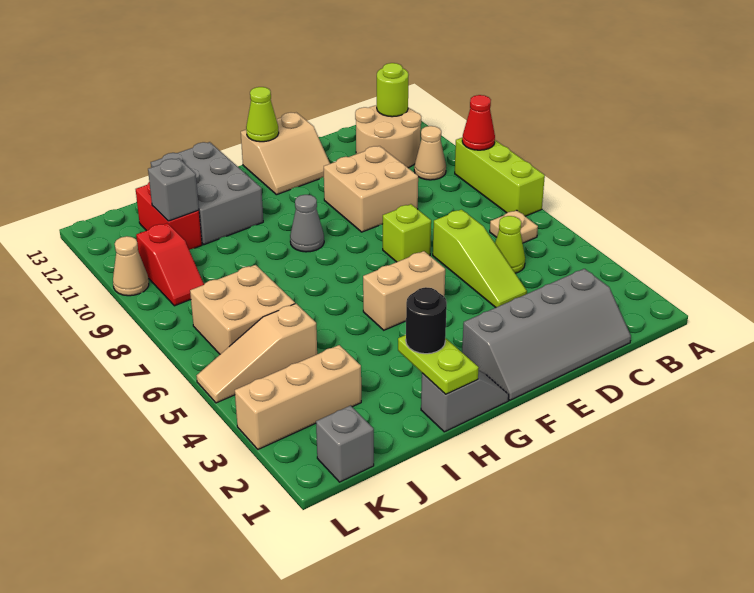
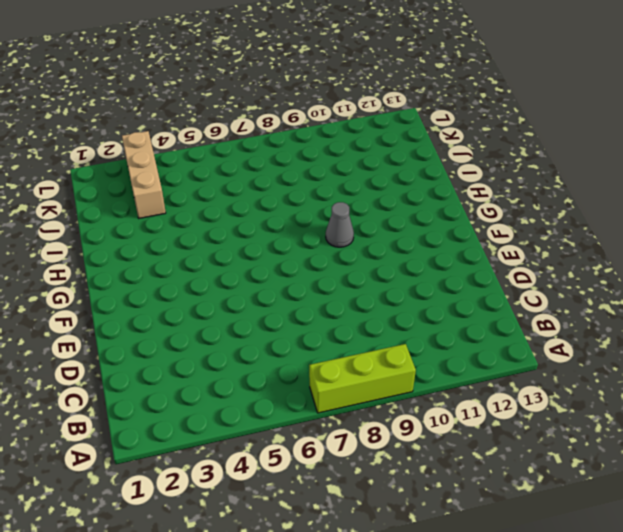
none -> tan 1x1 plate [490,210,538,243]
none -> tan 1x1 cone [414,126,446,180]
none -> tan 2x2 round brick [355,105,421,168]

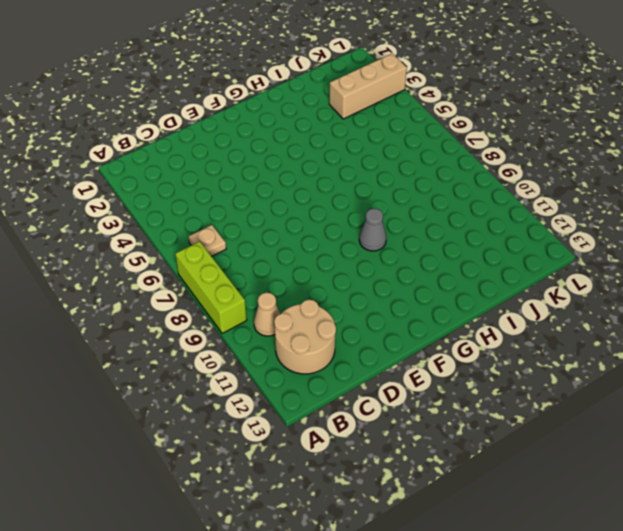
none -> grey 2x4 slope [462,269,631,400]
none -> lime 1x1 cone [495,216,525,273]
none -> lime 1x3 slope [433,210,527,308]

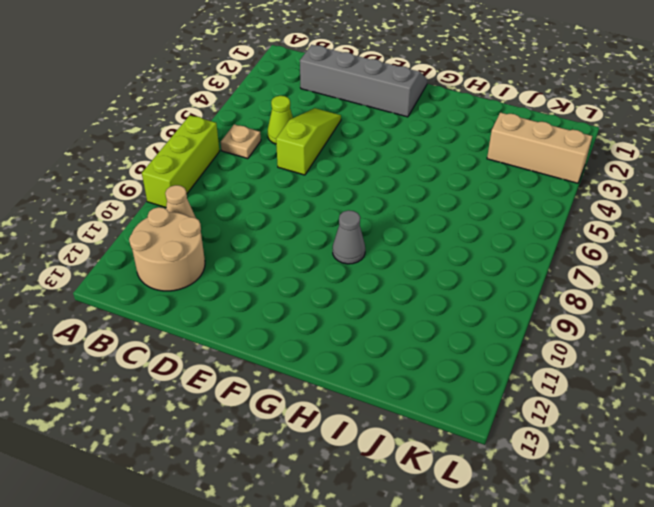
none -> tan 2x2 brick [324,146,418,232]
none -> lime 1x1 brick [383,204,431,262]
none -> tan 2x2 slope [241,113,330,195]

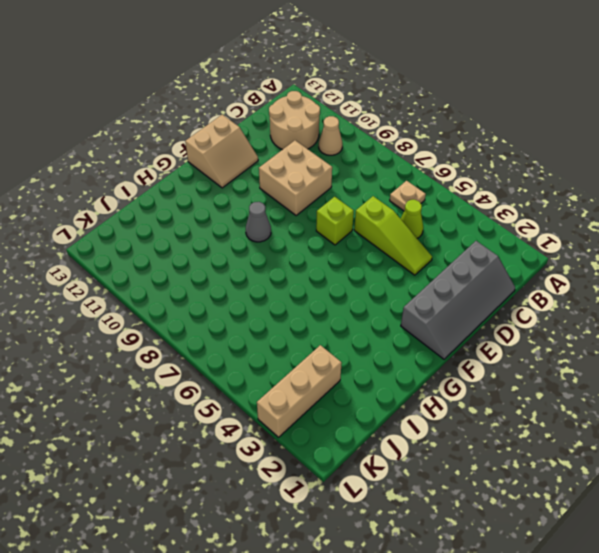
none -> lime 1x3 brick [455,138,545,216]
none -> tan 1x2 brick [363,251,445,330]
none -> grey 1x2 slope [421,370,509,432]

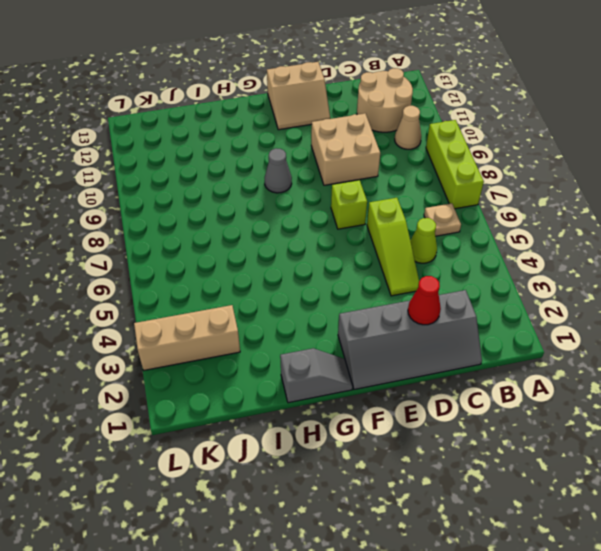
red 1x1 cone [408,276,441,325] -> red 1x1 cone moved to [462,95,495,150]
none -> tan 1x2 brick [363,251,445,330]
none -> grey 2x3 brick [151,142,263,245]
none -> tan 1x3 slope [197,304,317,403]

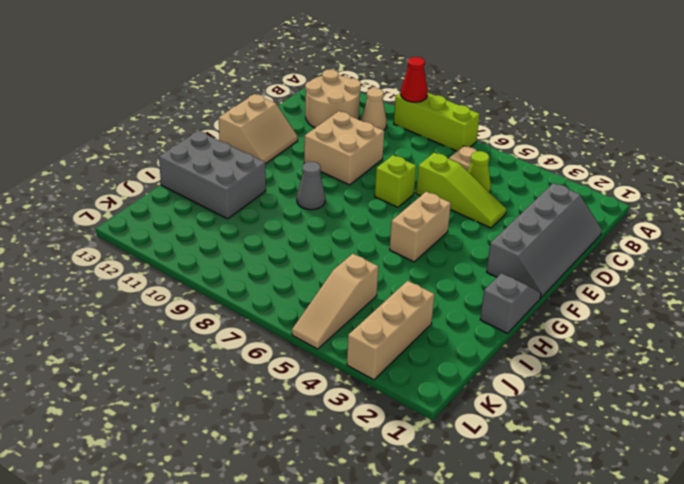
none -> tan 2x2 brick [190,265,295,354]
none -> red 1x2 brick [136,183,202,250]
none -> grey 1x1 brick [316,406,374,482]

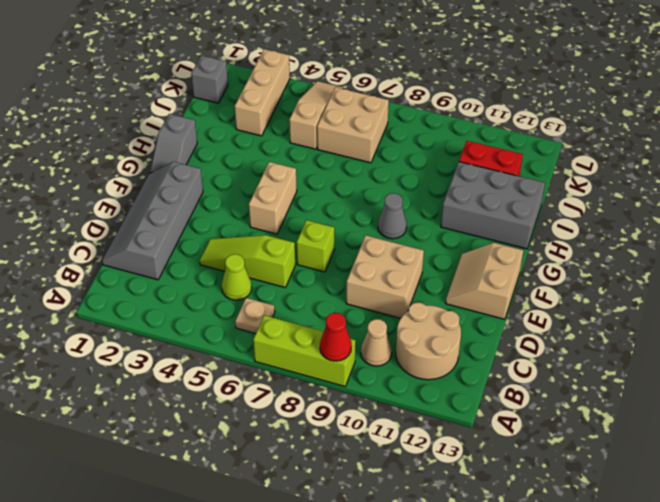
none -> red 1x2 slope [136,223,204,306]
none -> tan 1x1 cone [113,236,149,296]
none -> lime 1x1 round brick [377,63,408,117]

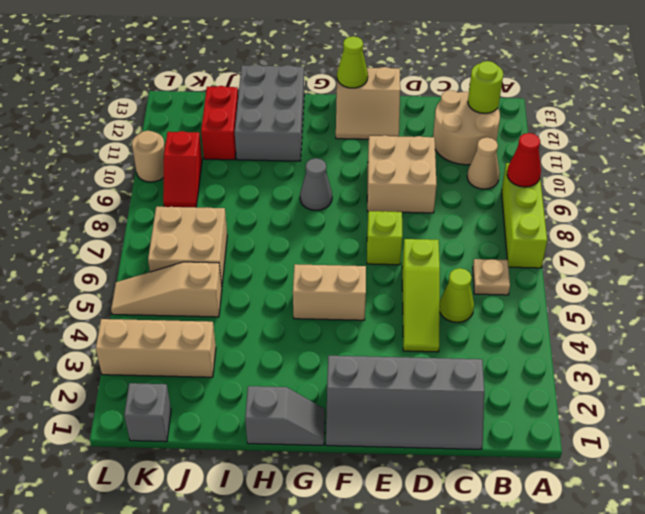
tan 1x1 round brick [132,131,165,182] -> tan 1x1 cone [113,236,149,296]
none -> lime 1x2 plate [398,335,479,394]
none -> grey 1x1 brick [148,158,199,221]
none -> black 1x1 round brick [406,287,447,354]

